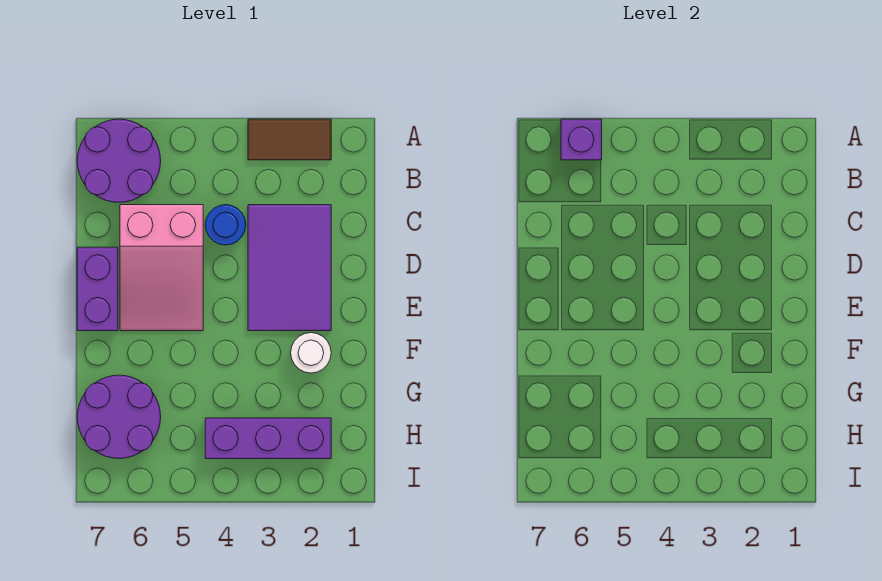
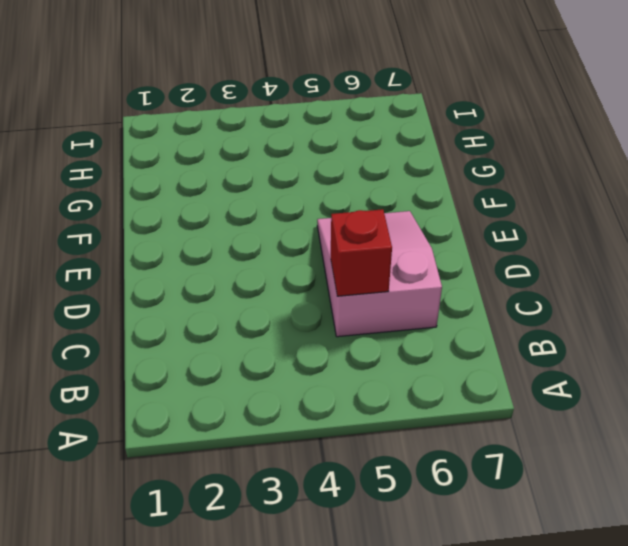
red 1x1 brick [330,209,392,296] -> none
none -> brown 1x2 tile [248,119,331,160]
none -> purple 2x2 round brick [77,119,161,202]

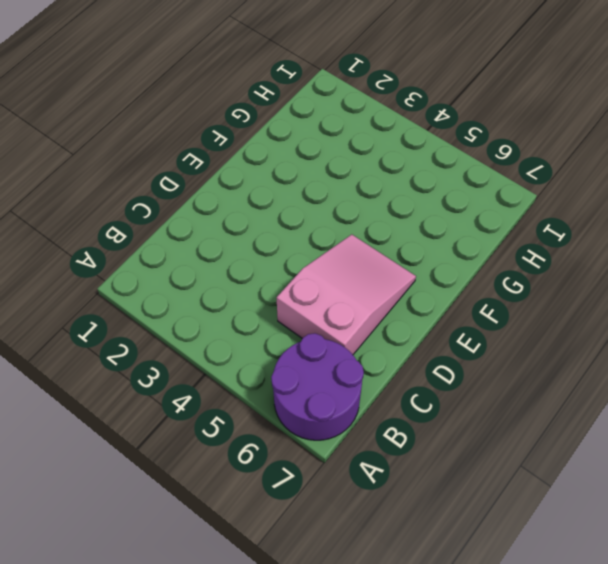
none -> brown 1x2 tile [248,119,331,160]
none -> purple 2x3 tile [248,205,331,331]

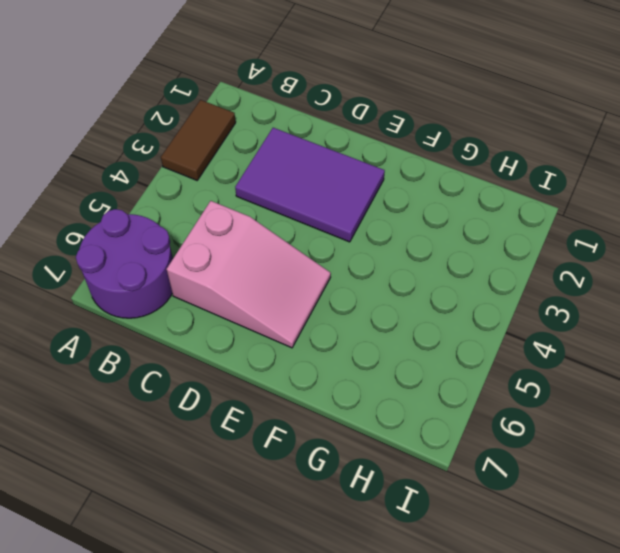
none -> blue 1x1 round brick [205,205,246,245]
none -> purple 1x2 brick [77,247,118,331]

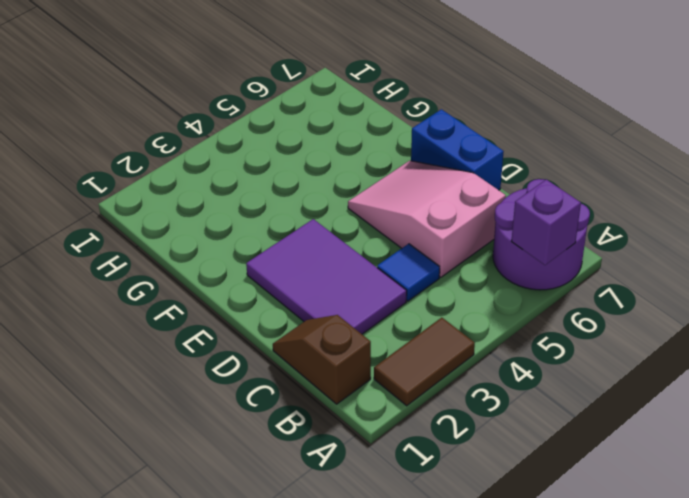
brown 1x2 slope [273,315,371,404] -> none
blue 1x1 tile [377,244,440,301] -> blue 1x1 round brick [205,205,246,245]
blue 1x2 brick [411,109,504,190] -> purple 1x2 brick [77,247,118,331]
none -> white 1x1 round brick [291,333,331,373]
none -> purple 2x2 round brick [77,375,161,458]

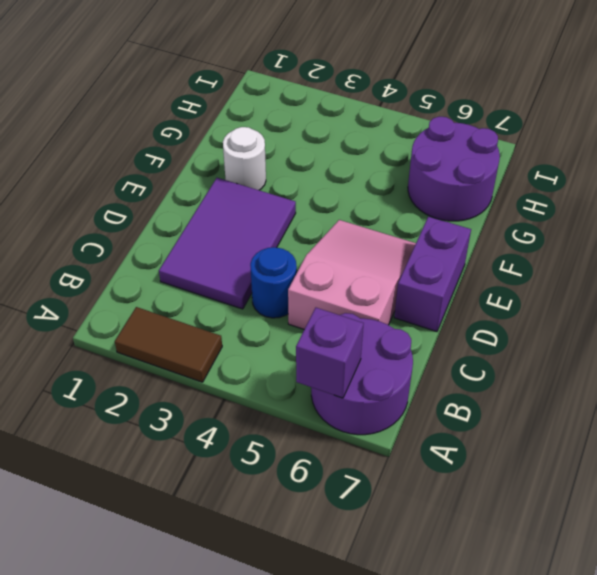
none -> purple 1x3 brick [205,418,331,459]

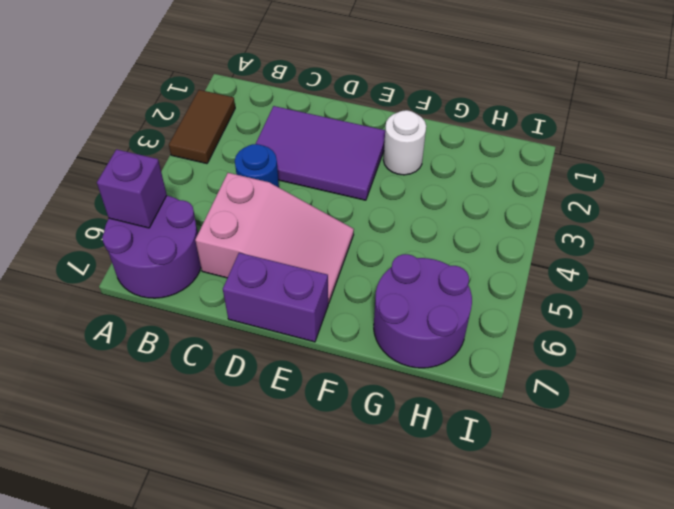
none -> purple 1x3 brick [205,418,331,459]

